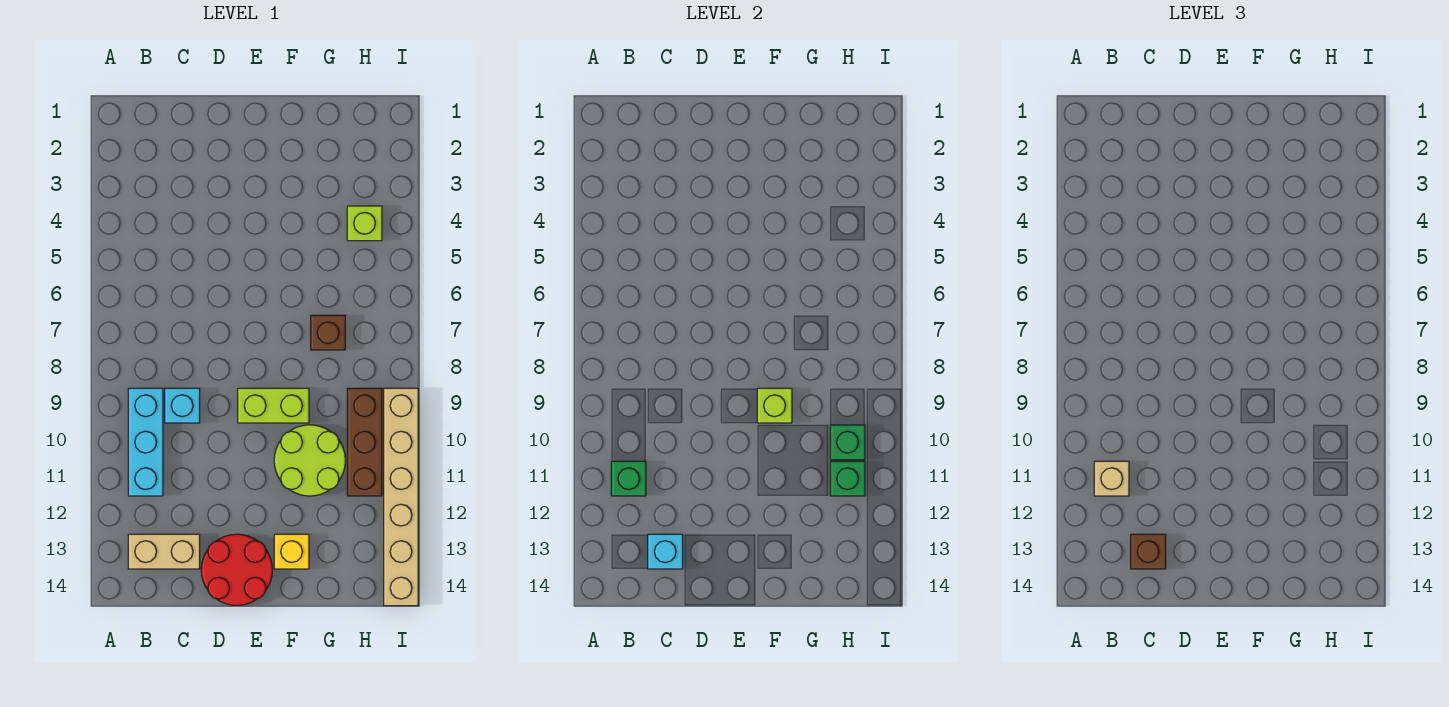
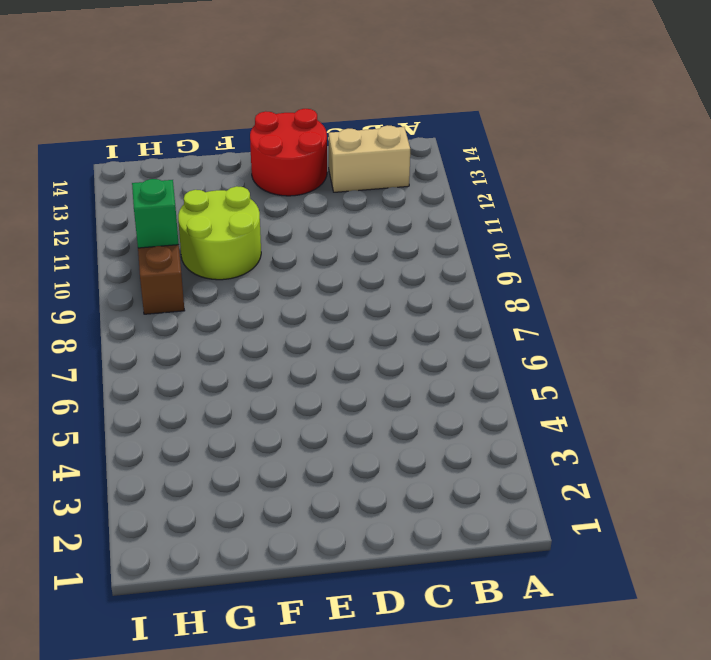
none -> cyan 1x3 brick [128,388,163,496]
none -> cyan 1x1 brick [165,388,200,423]
none -> lime 1x2 brick [238,388,309,423]

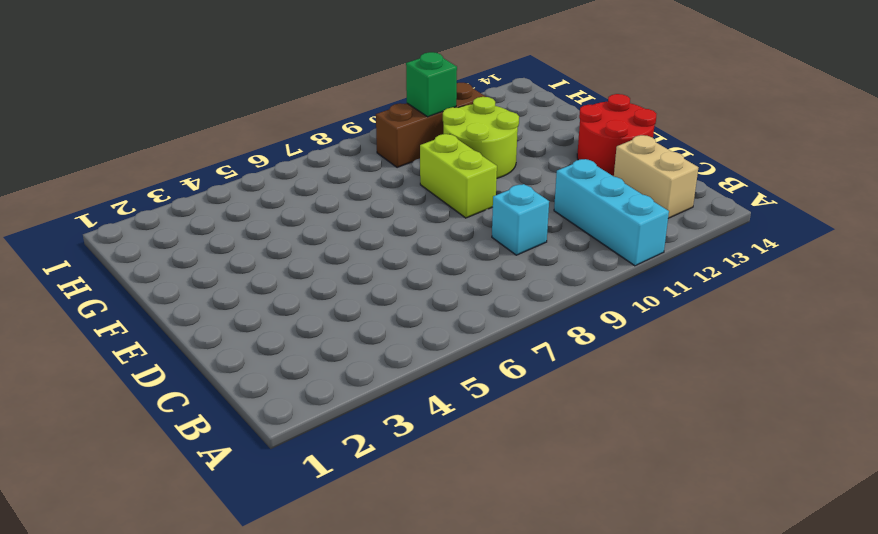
cyan 1x3 brick [554,159,669,266] -> cyan 1x3 brick turned to [128,388,163,496]
none -> yellow 1x1 brick [274,534,309,569]
none -> brown 1x1 brick [311,315,345,350]
none -> lime 1x1 brick [347,206,382,241]

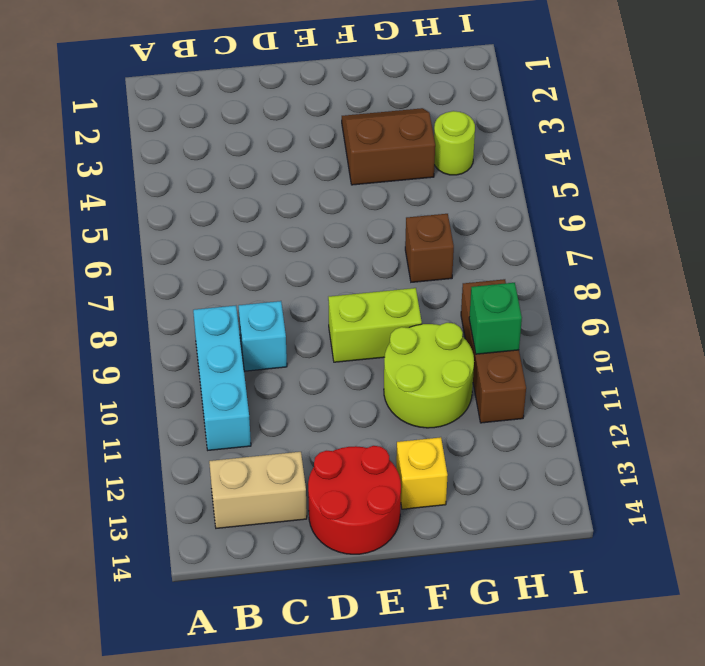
brown 2x2 slope [342,108,435,185] -> none
lime 1x1 round brick [434,111,475,175] -> lime 1x1 brick [347,206,382,241]
none -> tan 1x6 brick [384,388,418,606]
none -> green 1x1 brick [611,461,646,496]
none -> cyan 1x1 brick [648,534,683,569]

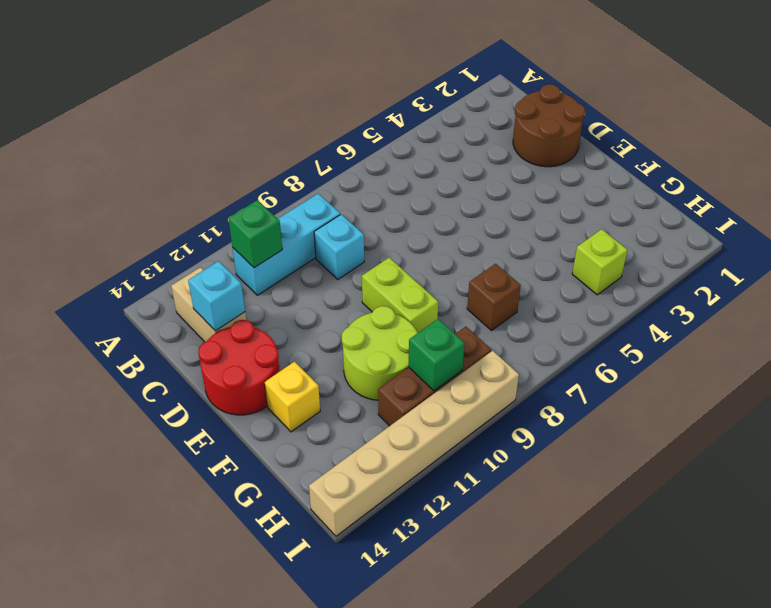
brown 2x2 round brick [513,84,585,167] -> none
none -> lime 1x1 brick [757,388,792,423]
none -> green 1x1 brick [830,461,865,496]
none -> tan 1x1 brick [1094,461,1129,496]

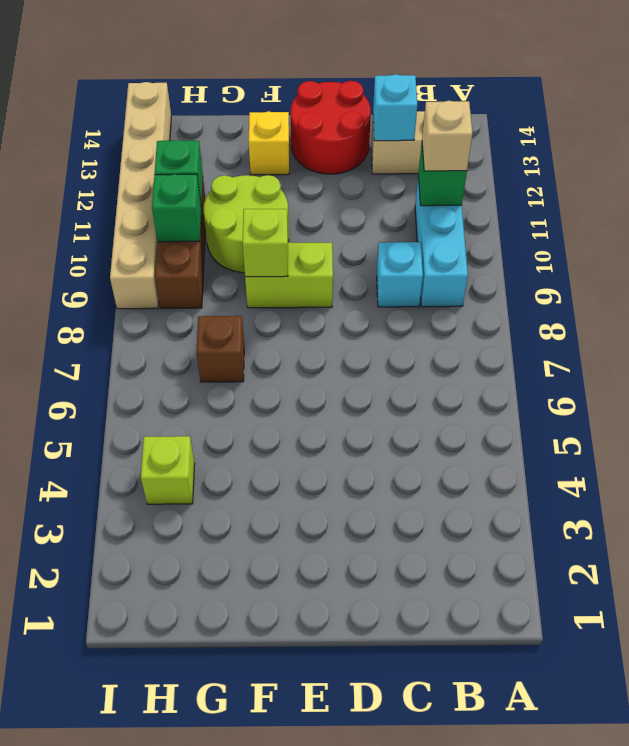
none -> brown 1x1 brick [1131,534,1166,569]

